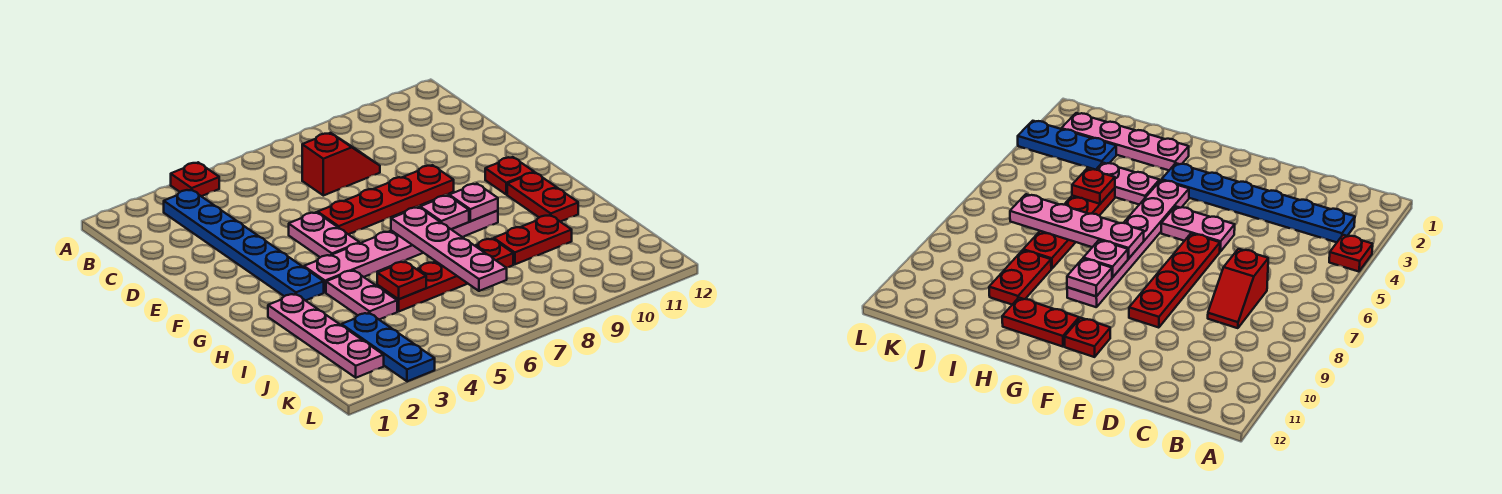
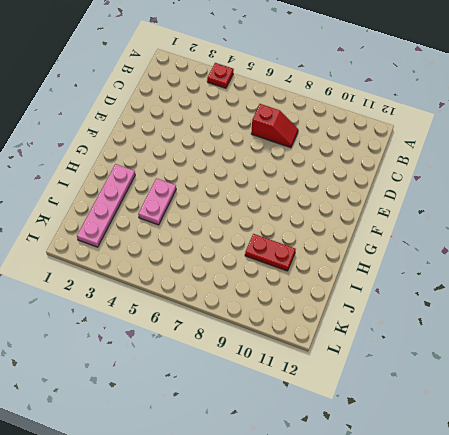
none -> blue 1x6 plate [164,190,324,301]
none -> pink 1x2 plate [289,212,360,257]
none -> red 1x4 plate [318,165,454,234]

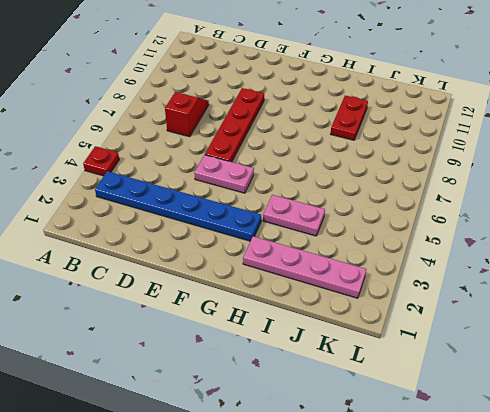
none -> red 1x1 plate [485,157,534,195]
none -> pink 1x6 plate [304,211,498,293]
none -> red 1x2 plate [507,173,578,222]

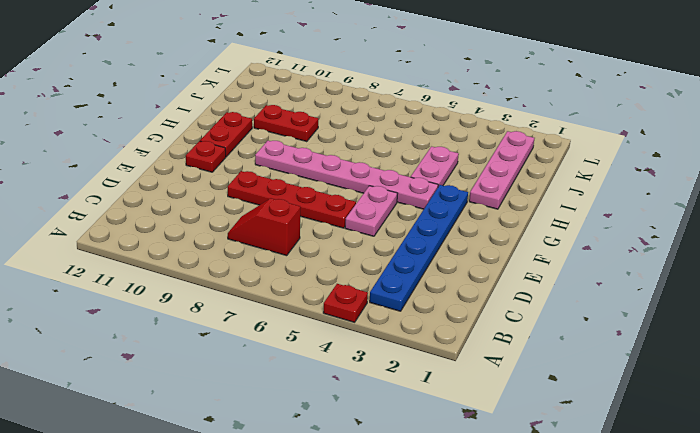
none -> red 1x4 plate [377,239,513,311]
none -> blue 1x3 plate [342,313,435,381]
none -> pink 1x4 plate [391,207,507,291]

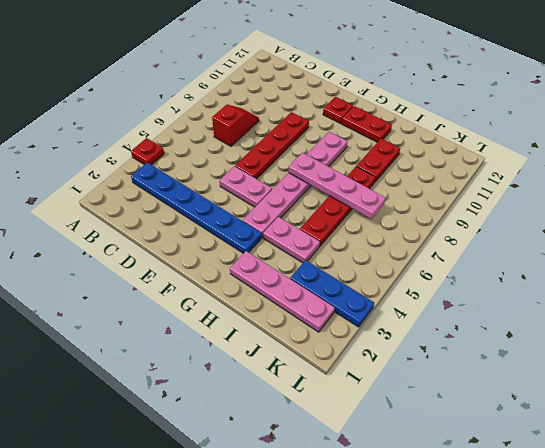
none -> pink 1x1 plate [420,195,469,229]
none -> pink 1x1 plate [449,184,498,221]
none -> red 1x1 plate [377,262,426,299]

